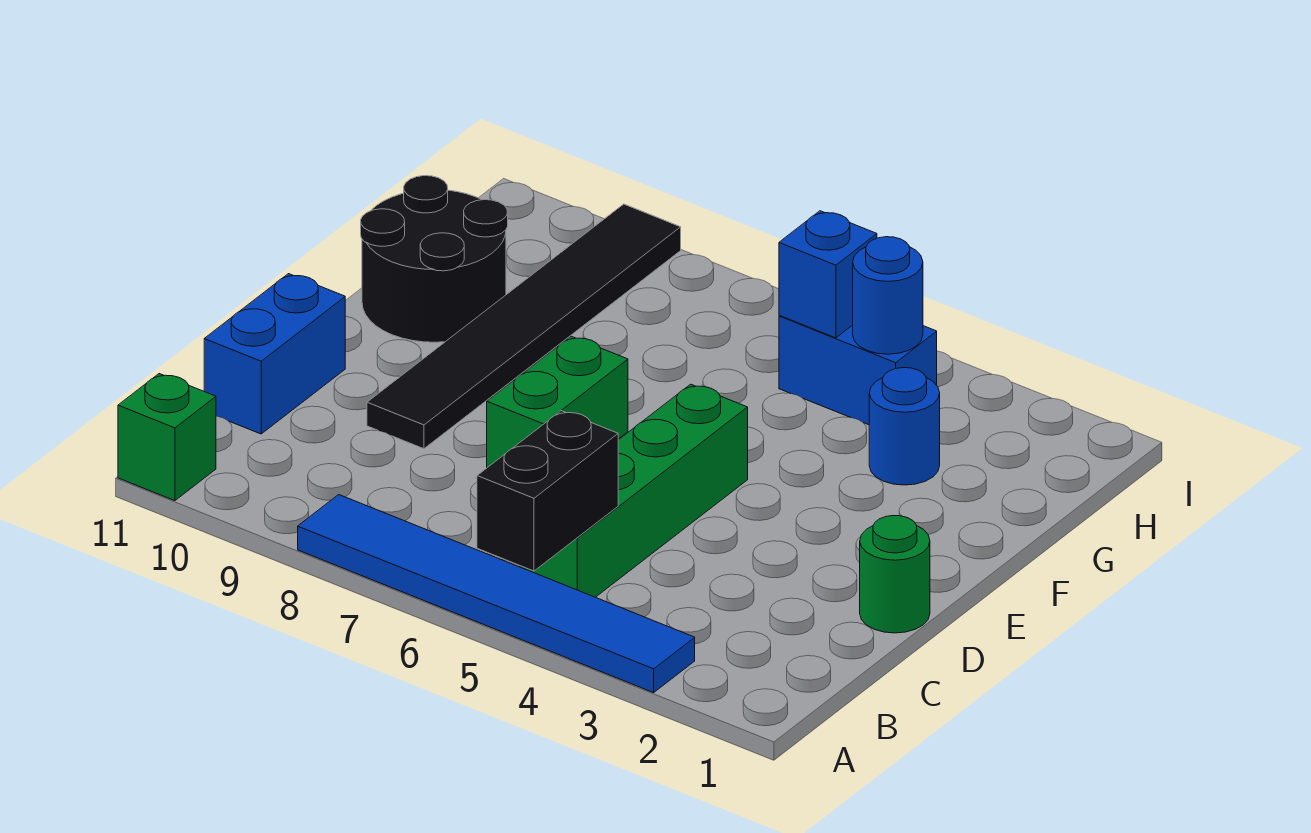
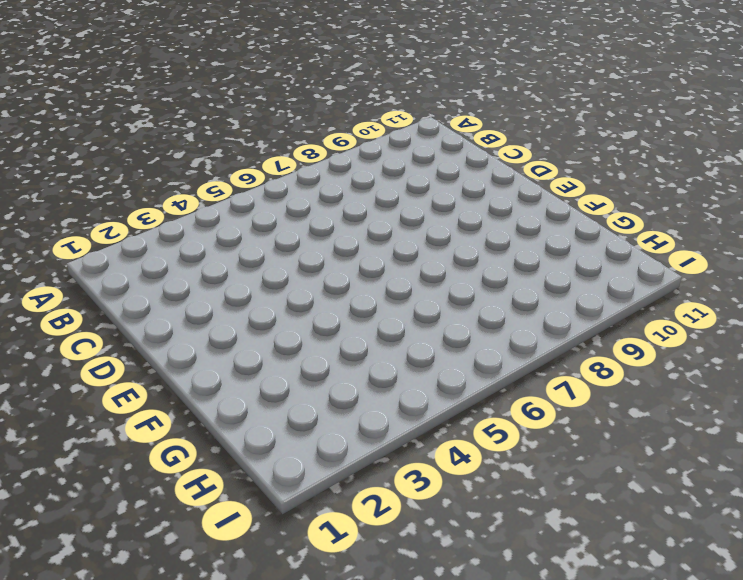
none -> blue 1x6 tile [298,495,695,693]
none -> green 1x1 brick [118,374,216,501]
none -> green 1x4 brick [520,384,748,597]

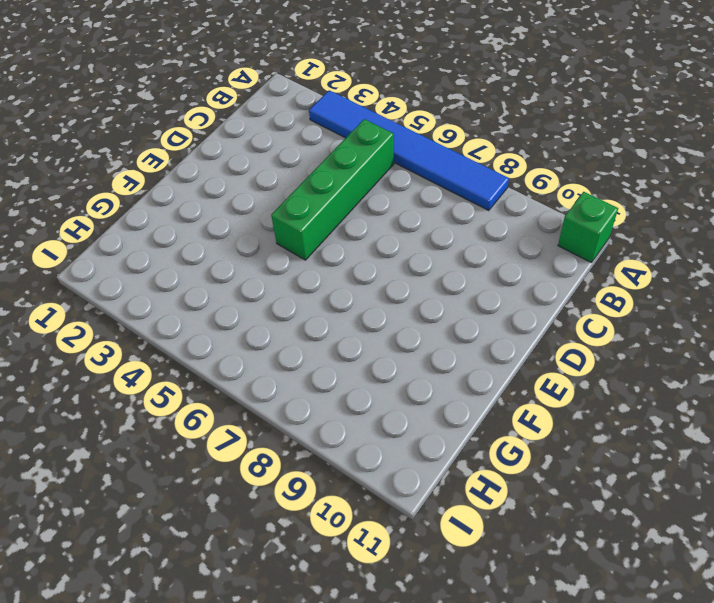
none -> blue 1x2 brick [204,274,345,434]
none -> green 1x1 round brick [860,515,930,633]
none -> green 1x2 brick [487,336,628,468]

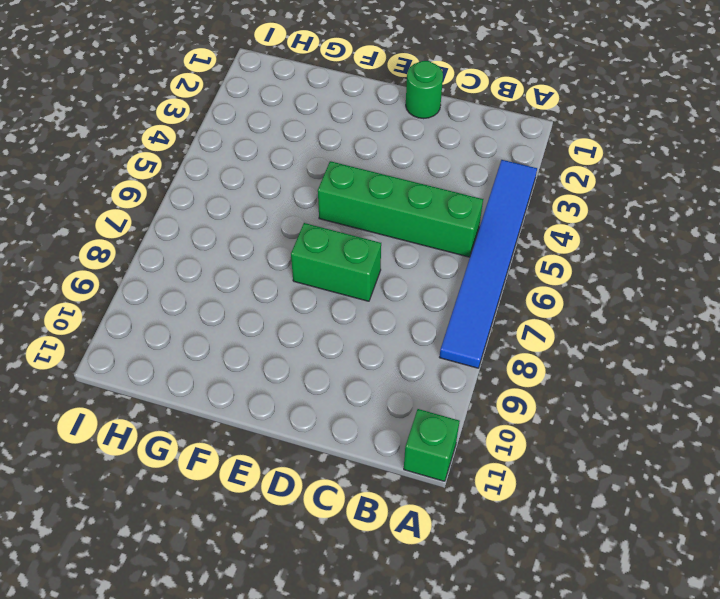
none -> blue 1x2 brick [204,274,345,434]
none -> black 1x6 tile [367,204,681,449]
none -> black 2x2 round brick [361,176,508,342]

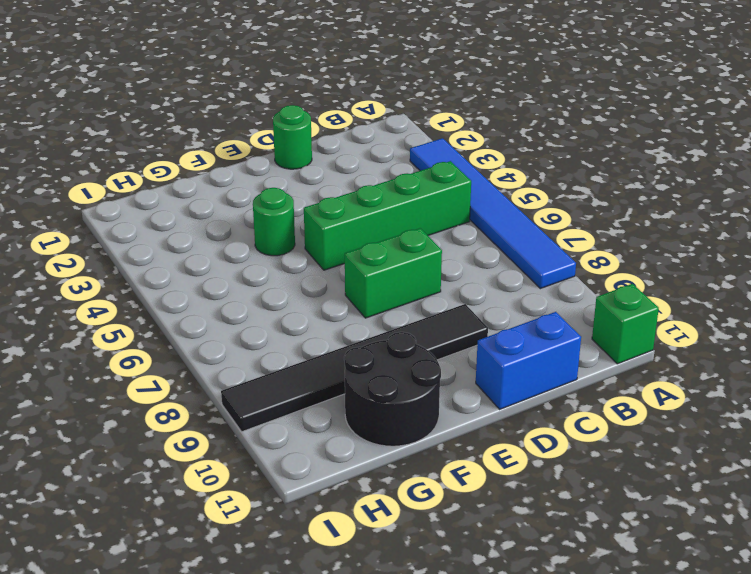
green 1x1 round brick [253,188,295,256] -> none
none -> blue 1x1 round brick [869,368,940,485]
none -> blue 1x2 brick [779,316,937,425]
none -> black 1x2 brick [477,411,618,571]

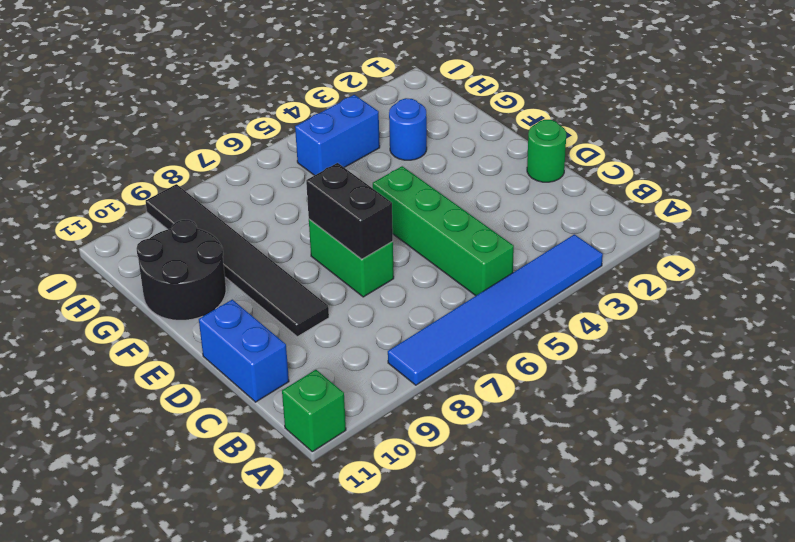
black 1x2 brick [306,163,393,259] -> black 1x2 brick moved to [477,411,618,571]
none -> blue 1x1 round brick [853,237,923,354]
none -> blue 1x1 brick [779,211,877,338]

